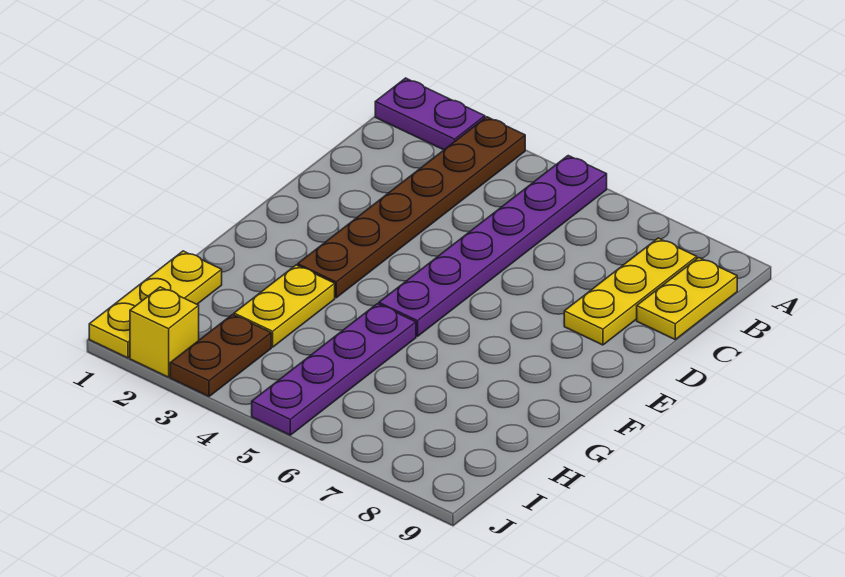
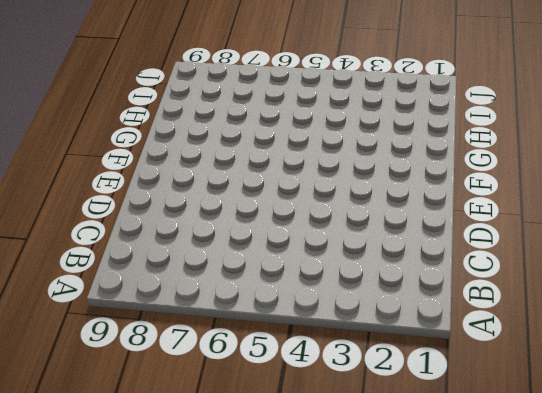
none -> purple 1x2 plate [375,78,485,150]
none -> brown 1x6 plate [298,117,525,298]

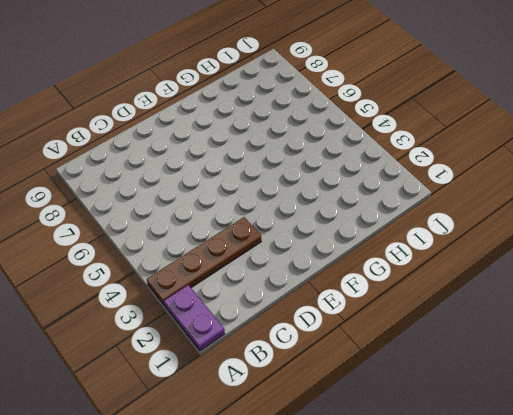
brown 1x4 plate [147,217,261,305] -> brown 1x6 plate [298,117,525,298]
none -> purple 1x6 plate [379,156,607,336]
none -> yellow 1x3 plate [564,238,697,345]

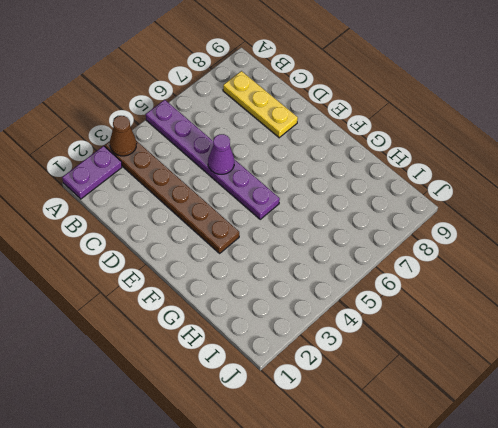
brown 1x1 cone [110,116,136,156] -> none
purple 1x1 cone [208,134,234,174] -> none
none -> yellow 1x2 plate [637,258,737,340]
none -> yellow 1x2 plate [234,265,335,347]

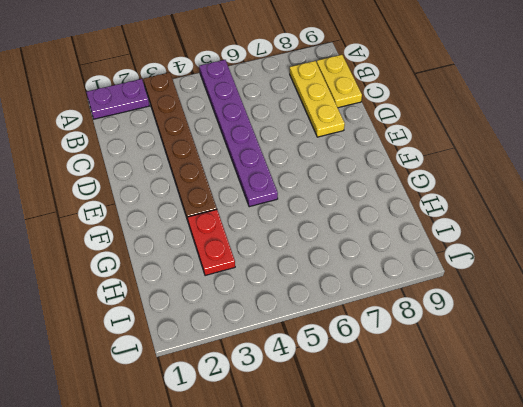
red 1x2 plate [188,210,235,276] -> yellow 1x2 plate [234,265,335,347]
none -> purple 1x4 plate [252,304,416,435]
none -> yellow 1x3 plate [89,251,222,358]

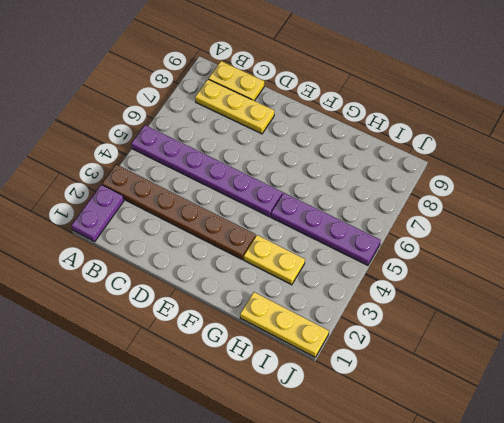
none -> brown 1x2 plate [170,314,271,396]
none -> yellow 1x1 brick [130,287,199,377]

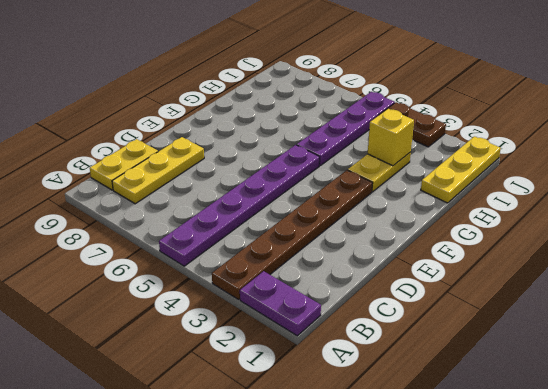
yellow 1x1 brick [368,109,414,166] -> yellow 1x1 brick moved to [130,287,199,377]
brown 1x2 plate [379,102,446,147] -> brown 1x2 plate turned to [170,314,271,396]

